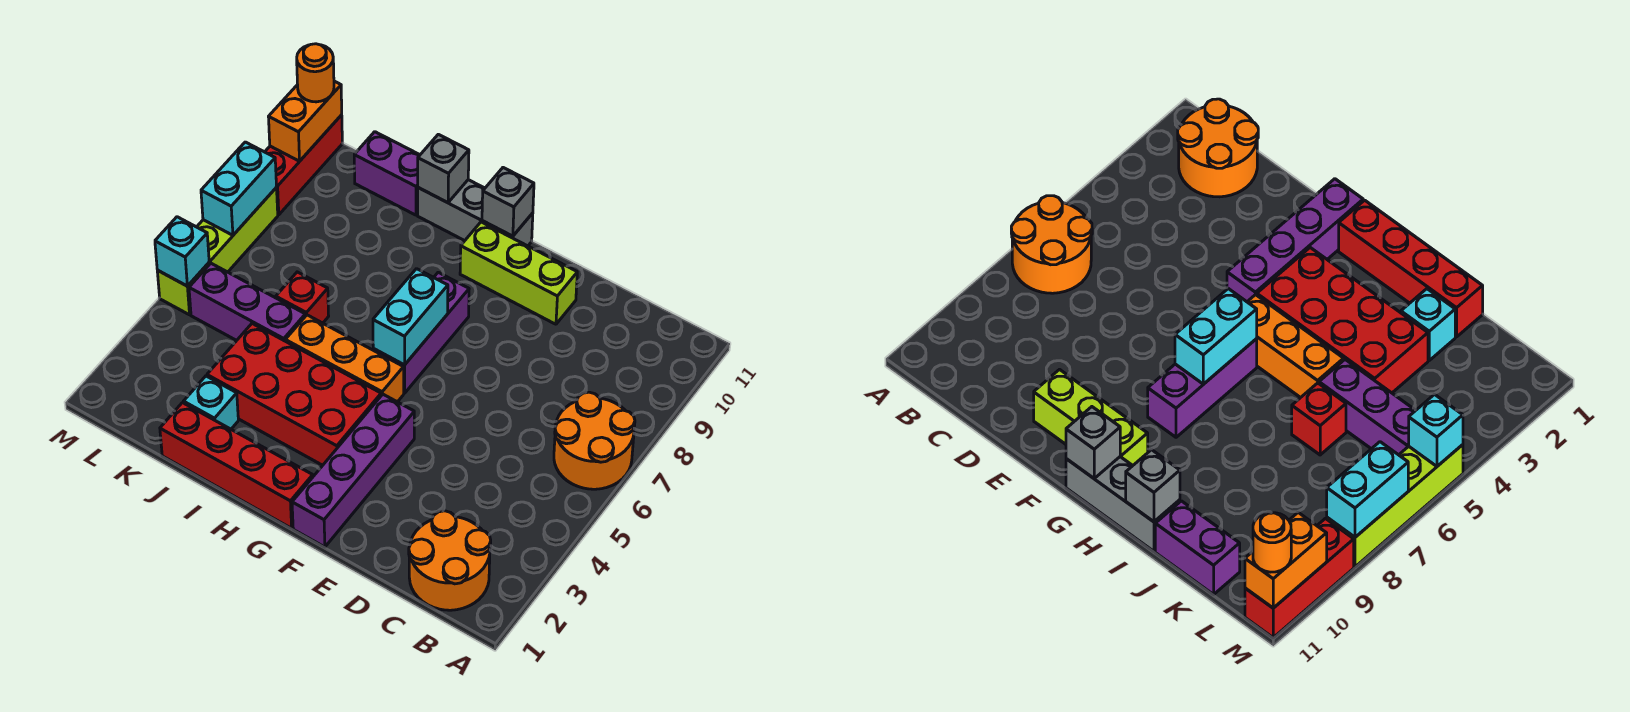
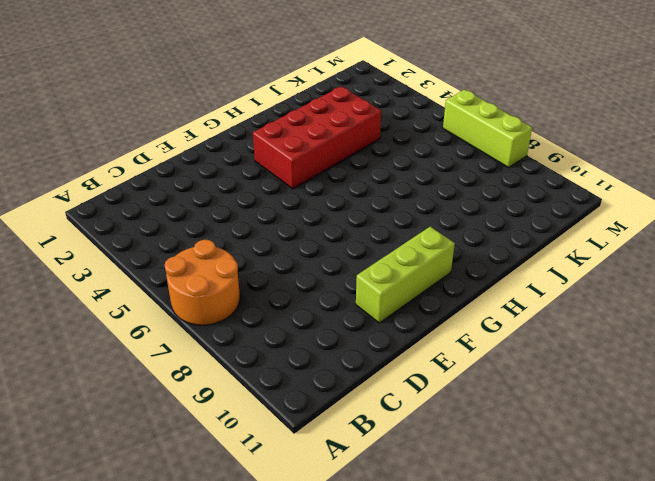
lime 1x3 brick [443,90,532,168] -> lime 1x4 brick [157,188,278,315]
none -> orange 2x2 round brick [409,511,491,610]
none -> purple 1x4 brick [292,394,414,547]
none -> red 1x4 brick [160,403,313,528]

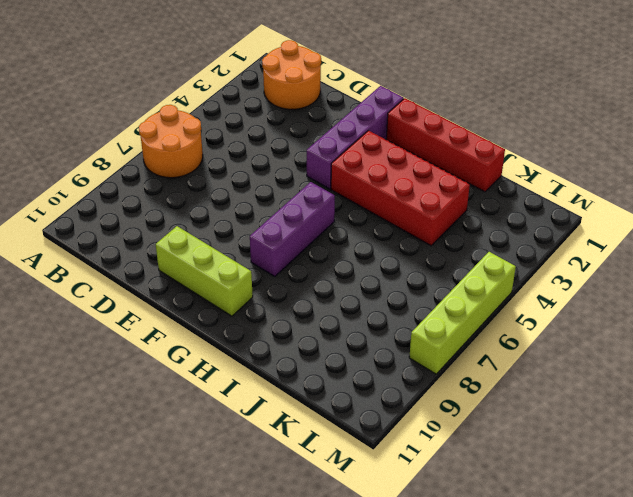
none -> orange 1x3 brick [285,315,404,402]
none -> grey 1x3 brick [418,180,533,246]
none -> cyan 1x1 brick [184,376,238,429]

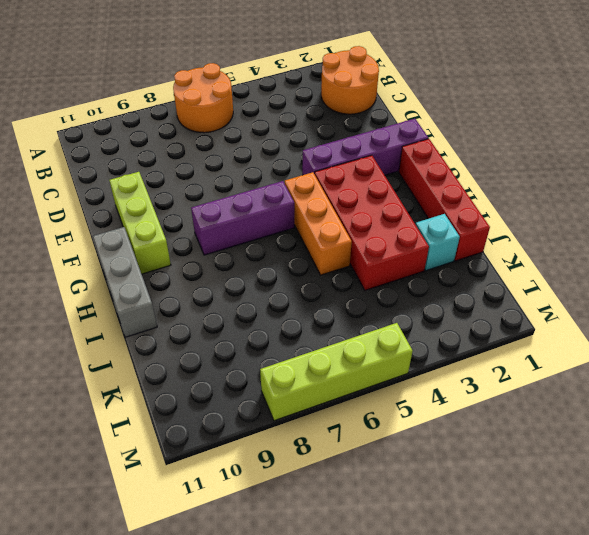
none -> purple 1x3 brick [189,263,305,341]
none -> red 1x1 brick [276,272,329,323]
none -> purple 1x2 brick [354,132,420,215]

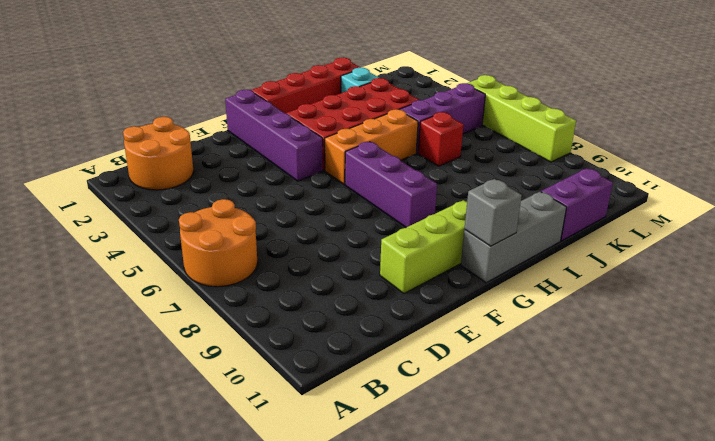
none -> red 1x3 brick [265,115,342,215]
none -> cyan 1x2 brick [373,269,448,365]
none -> grey 1x1 brick [418,134,469,203]

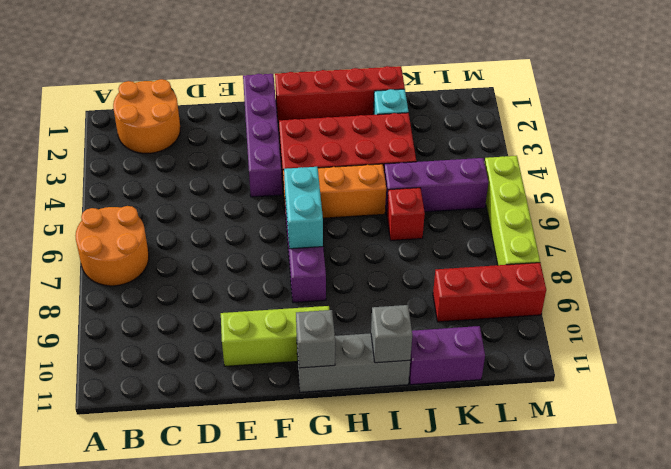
red 1x3 brick [433,263,546,322] -> red 1x3 brick turned to [265,115,342,215]
none -> cyan 1x1 brick [155,217,209,286]
none -> cyan 1x2 brick [201,142,277,235]
none -> orange 1x2 brick [269,81,342,161]

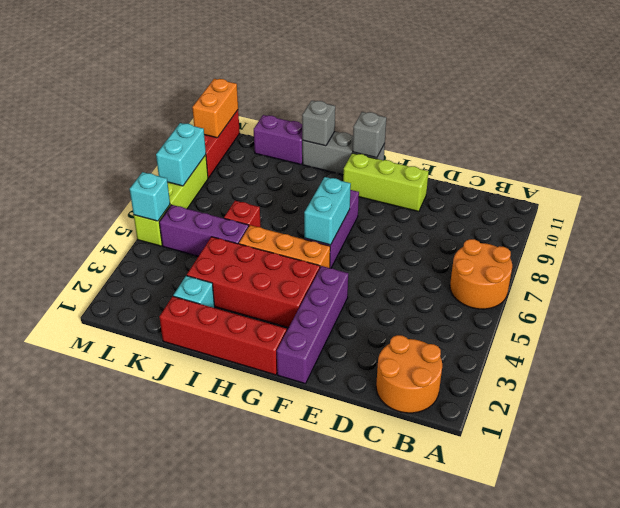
none -> orange 1x1 round brick [297,44,334,102]

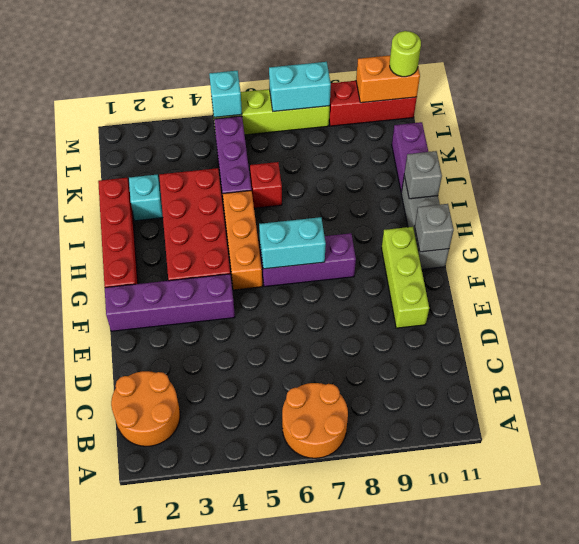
lime 1x1 round brick [390,31,421,77] -> orange 1x1 round brick [297,44,334,102]

